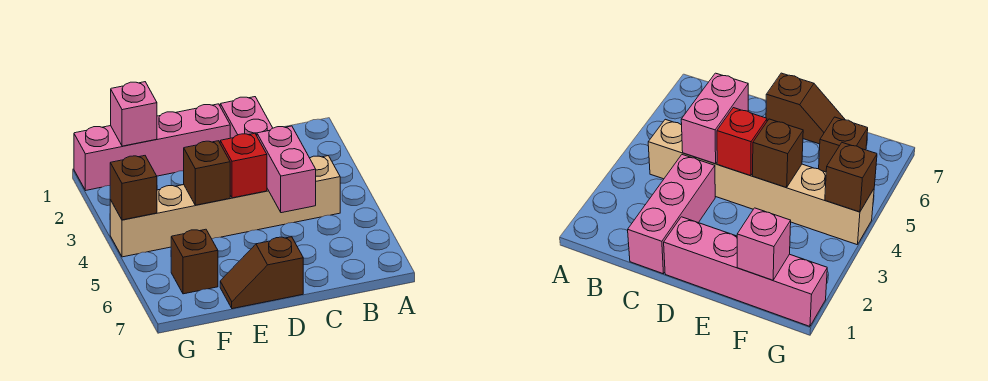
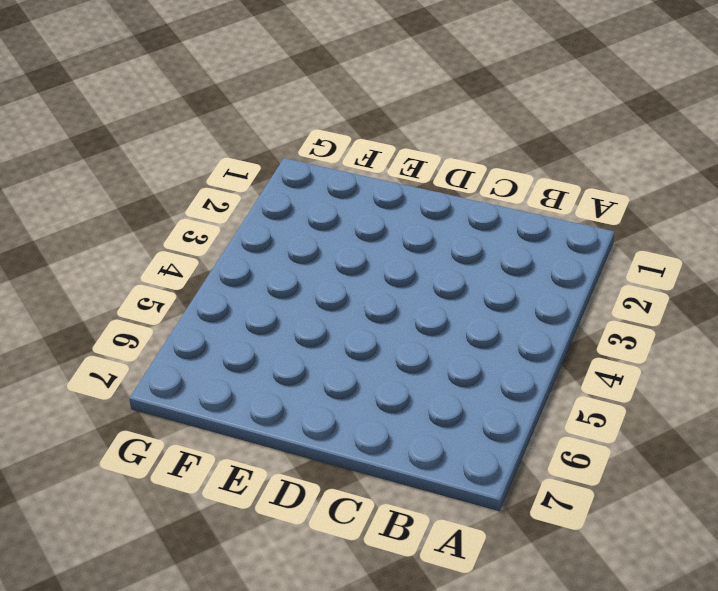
none -> tan 1x6 brick [110,156,340,257]
none -> pink 1x3 brick [220,97,272,138]

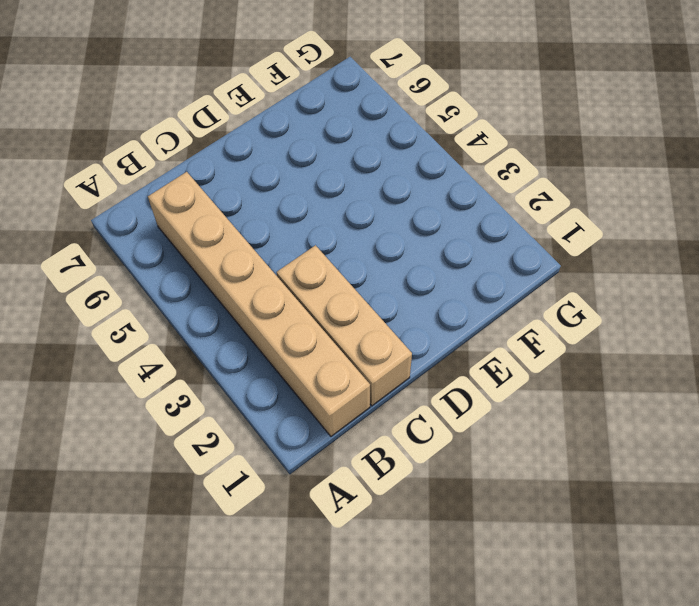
tan 1x6 brick [148,172,370,436] -> tan 1x6 brick turned to [110,156,340,257]
tan 1x3 brick [277,245,412,406] -> pink 1x3 brick [220,97,272,138]
none -> pink 1x4 brick [74,104,230,190]
none -> brown 1x2 slope [220,237,303,309]

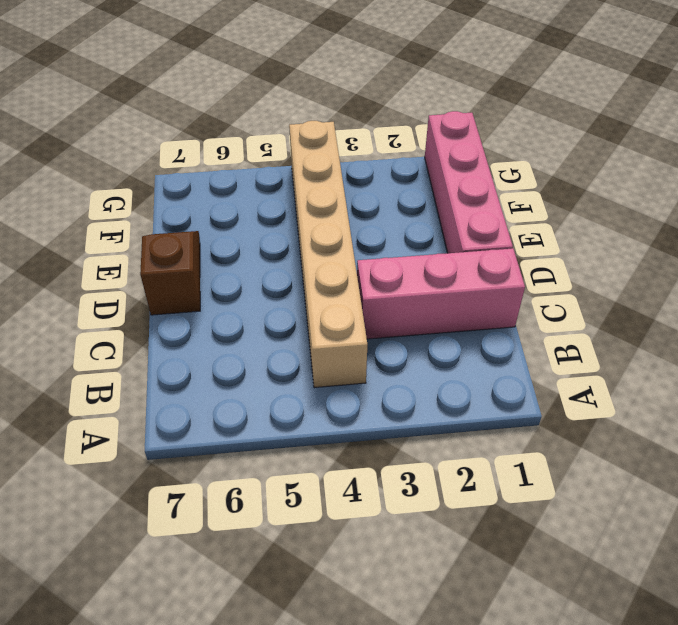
none -> brown 1x1 brick [171,229,218,294]
none -> pink 1x2 brick [257,126,316,213]

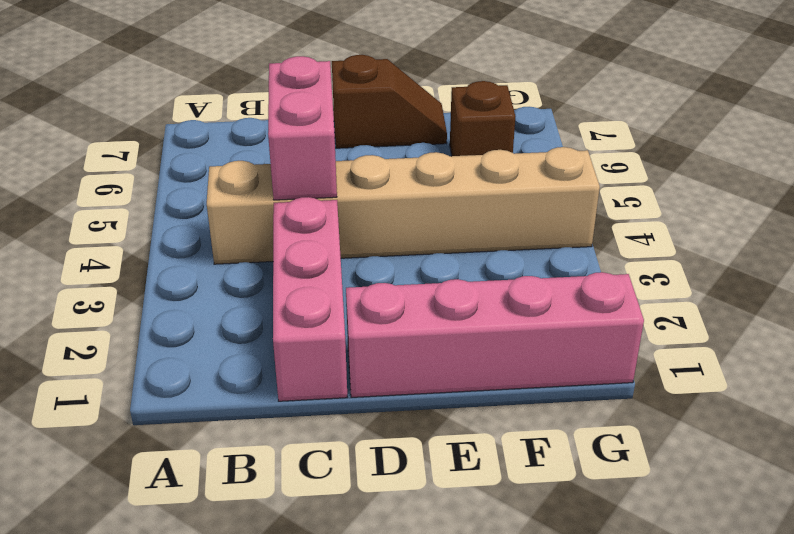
none -> red 1x1 brick [220,133,267,198]
none -> brown 1x1 brick [184,141,230,205]

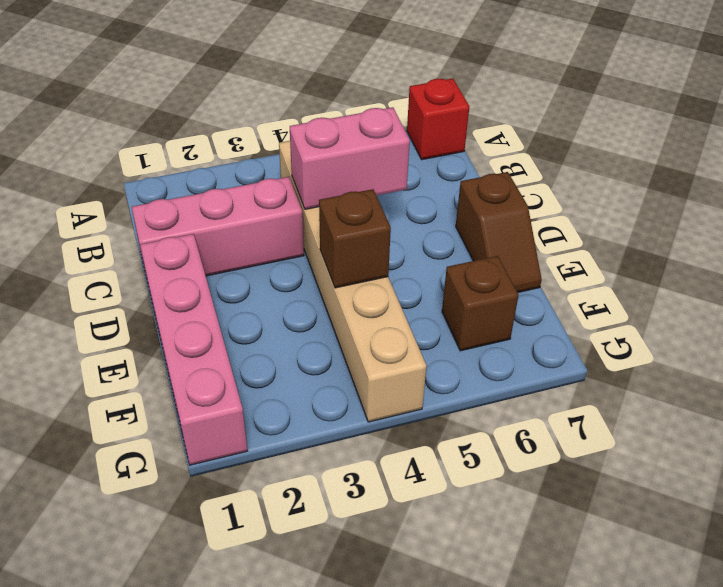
red 1x1 brick [407,79,469,160] -> red 1x1 brick moved to [220,133,267,198]
none -> pink 1x1 brick [111,82,157,146]
none -> brown 1x1 brick [110,156,157,220]

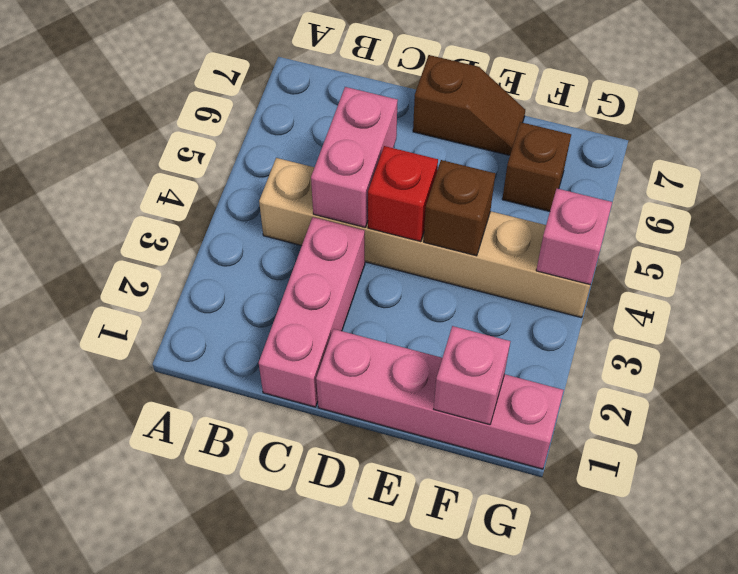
pink 1x1 brick [536,189,612,285] -> brown 1x1 brick [110,156,157,220]

